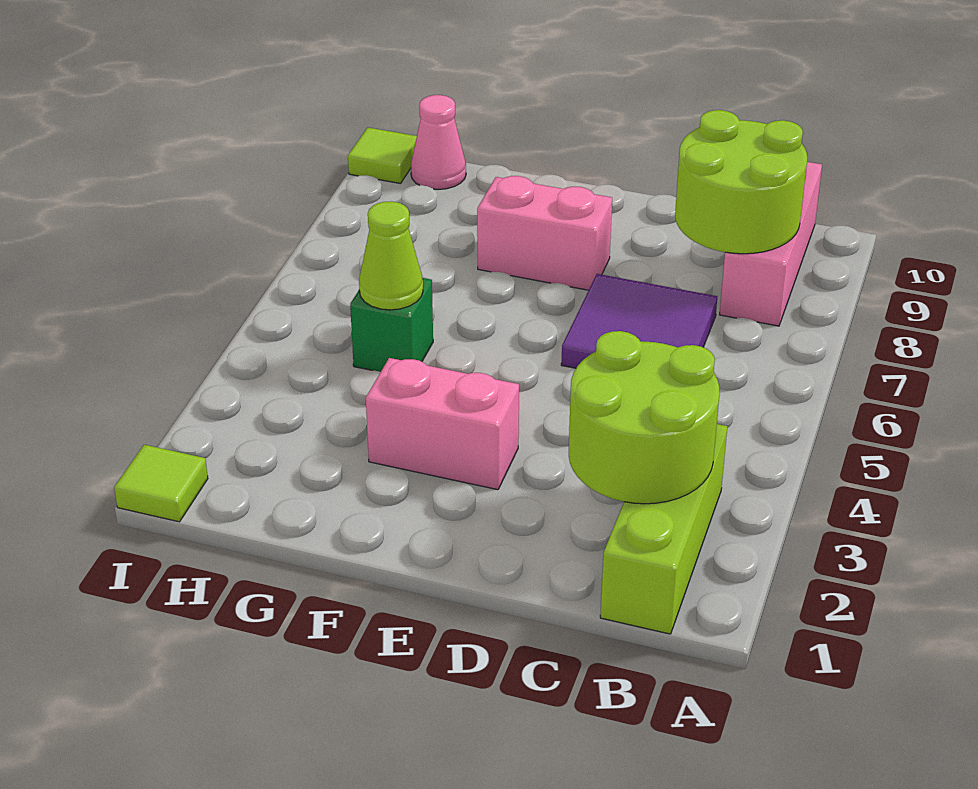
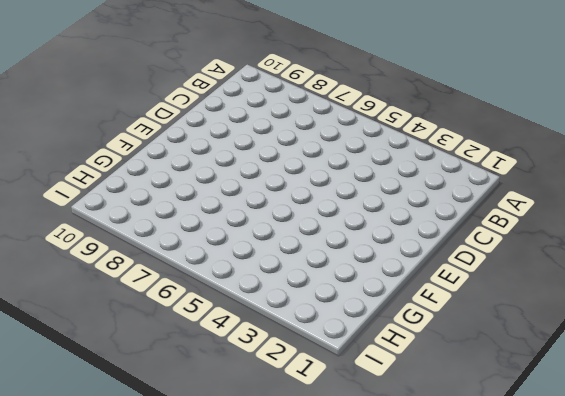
none -> lime 1x3 brick [600,424,727,634]
none -> pink 1x3 brick [719,162,822,326]
none -> purple 2x2 tile [561,274,717,368]

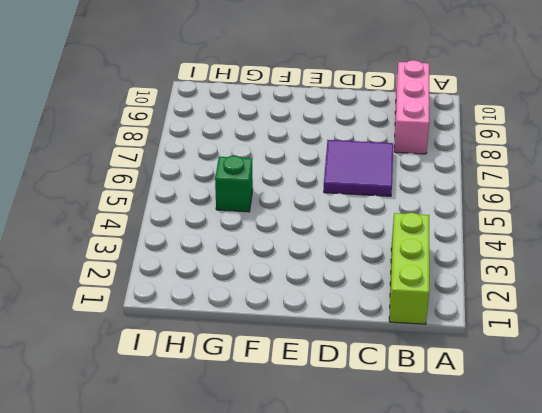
none -> pink 1x2 brick [366,358,519,490]
none -> pink 1x2 brick [477,176,612,290]
none -> pink 1x1 cone [411,95,466,189]

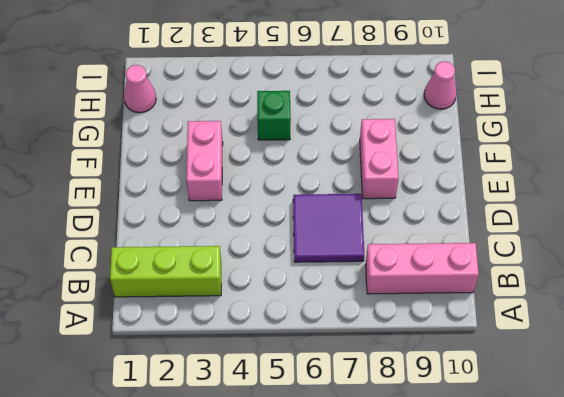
pink 1x1 cone [124,65,156,113] -> none
none -> lime 1x1 tile [114,445,208,522]
none -> lime 1x1 tile [348,127,417,184]
none -> lime 2x2 round brick [569,331,720,504]

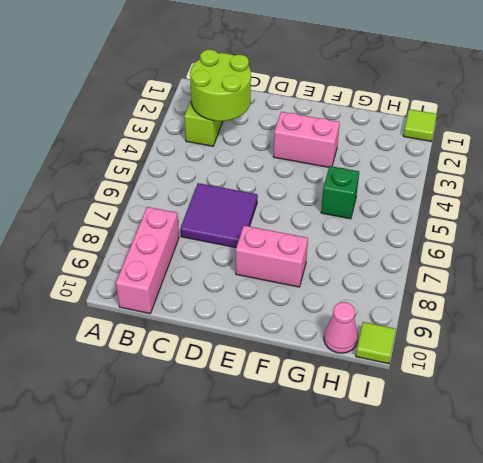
none -> lime 2x2 round brick [675,110,807,254]
none -> lime 1x1 cone [359,201,423,310]

